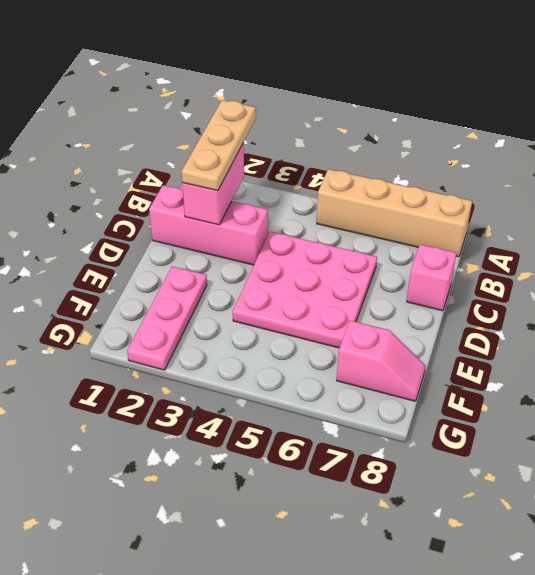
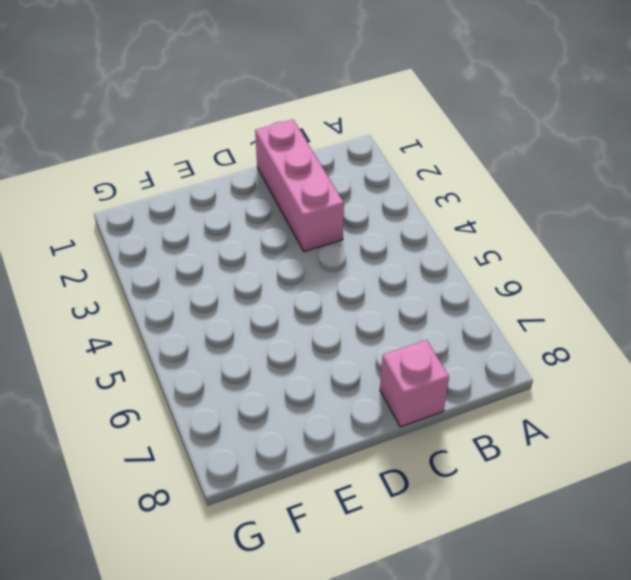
none -> tan 1x4 brick [317,169,472,257]
none -> pink 3x3 plate [233,232,377,348]

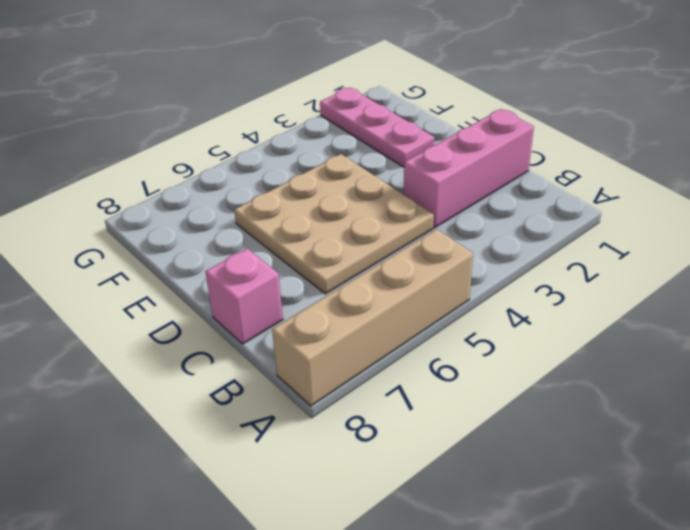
tan 3x3 plate [234,154,434,294] -> pink 3x3 plate [233,232,377,348]
none -> pink 1x2 slope [337,320,426,401]
none -> pink 1x2 brick [182,143,244,225]

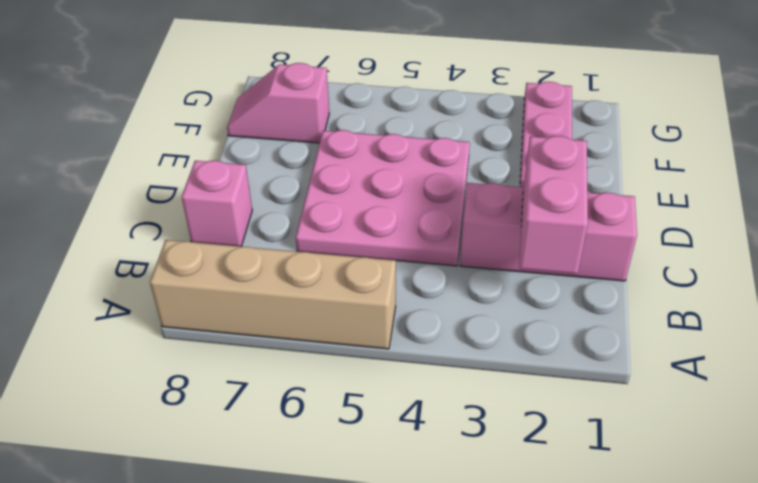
none -> tan 1x3 plate [181,100,256,191]

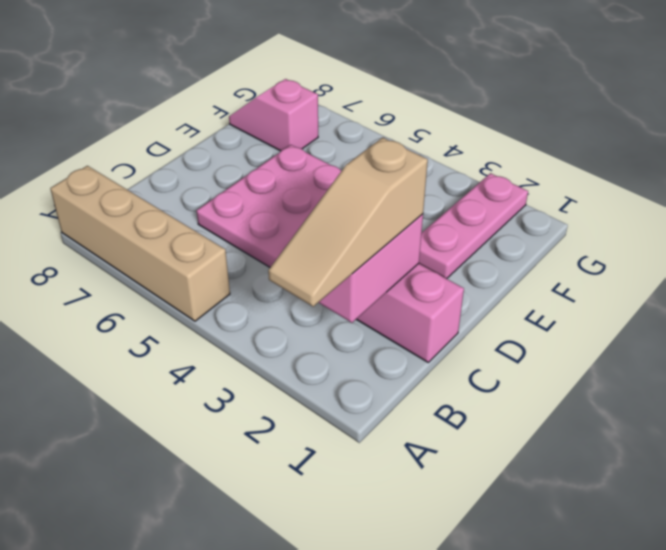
tan 1x3 slope [268,137,428,307] -> tan 1x3 plate [181,100,256,191]
none -> pink 1x1 brick [407,244,456,311]

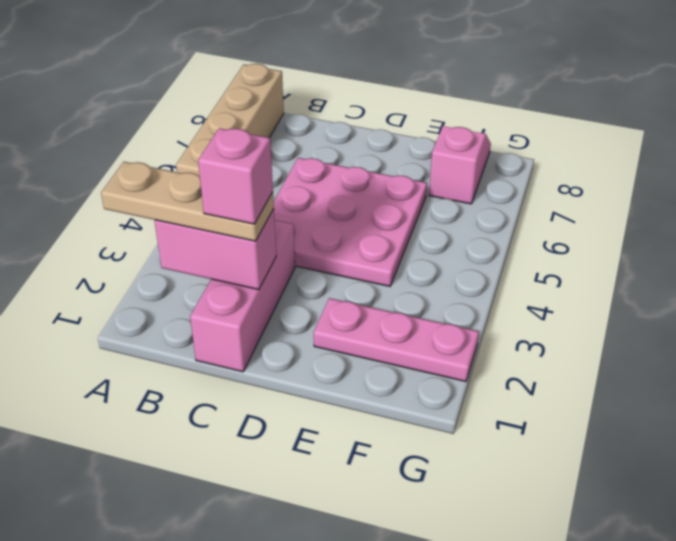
pink 1x1 brick [198,128,273,224] -> pink 1x1 brick moved to [407,244,456,311]

